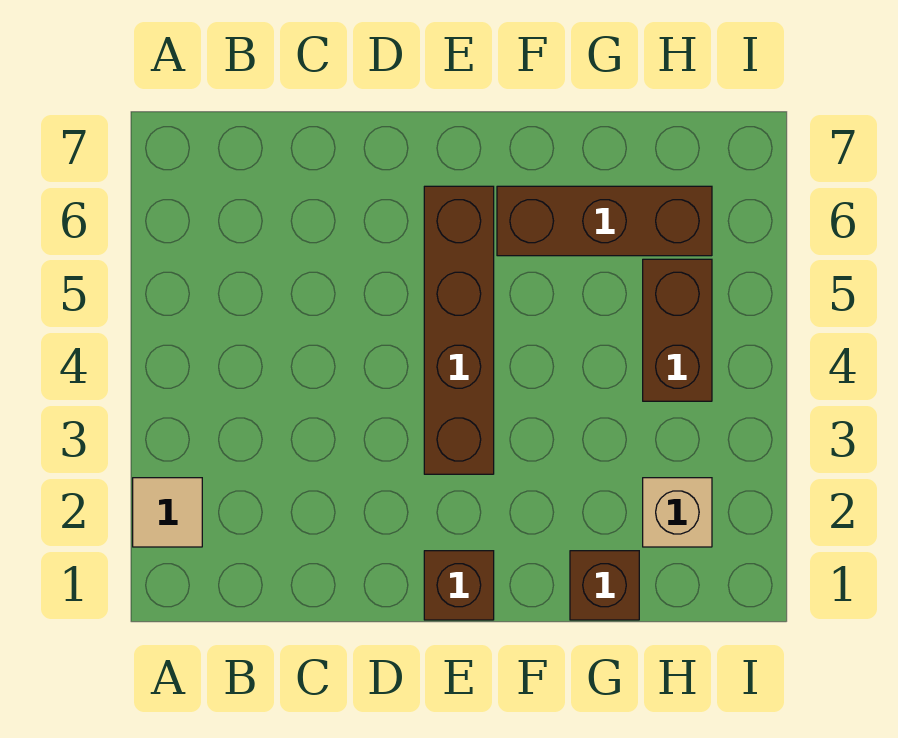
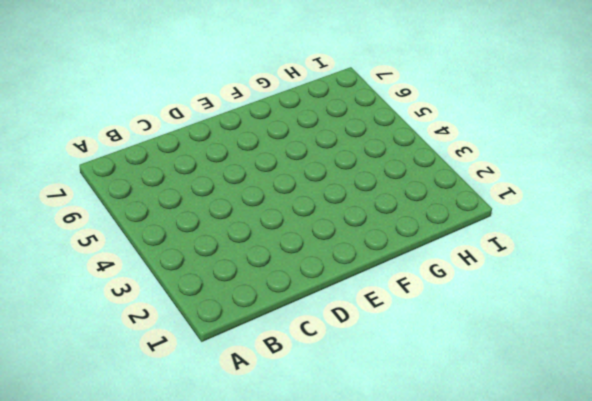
none -> tan 1x1 tile [133,478,202,547]
none -> brown 1x1 brick [424,551,494,620]

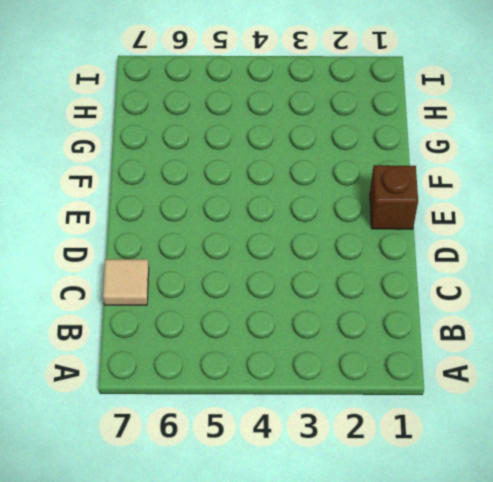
tan 1x1 tile [103,259,149,305] -> tan 1x1 tile moved to [133,478,202,547]
none -> brown 1x4 brick [424,186,494,474]
none -> brown 1x3 brick [497,186,712,256]

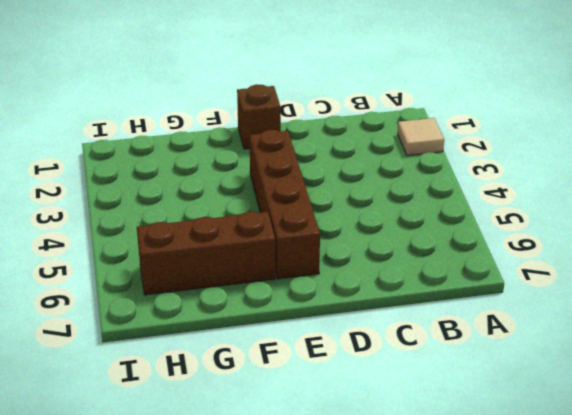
none -> brown 1x1 brick [570,551,639,620]
none -> tan 1x1 brick [643,478,712,547]

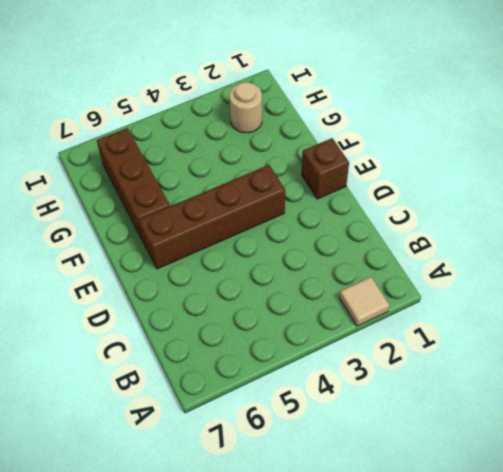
tan 1x1 round brick [229,82,262,133] -> tan 1x1 brick [643,478,712,547]
none -> brown 1x1 brick [570,551,639,620]
none -> brown 1x2 brick [643,259,712,401]

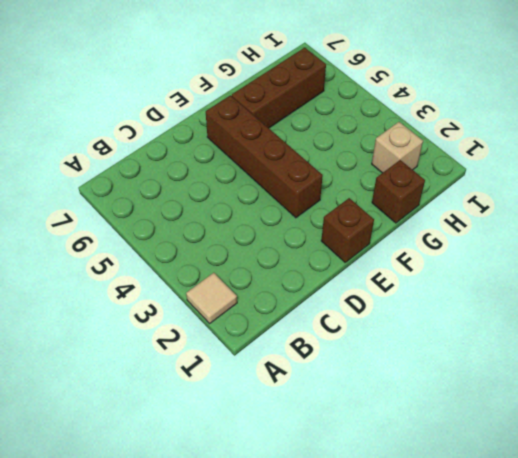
none -> brown 1x2 brick [643,259,712,401]

